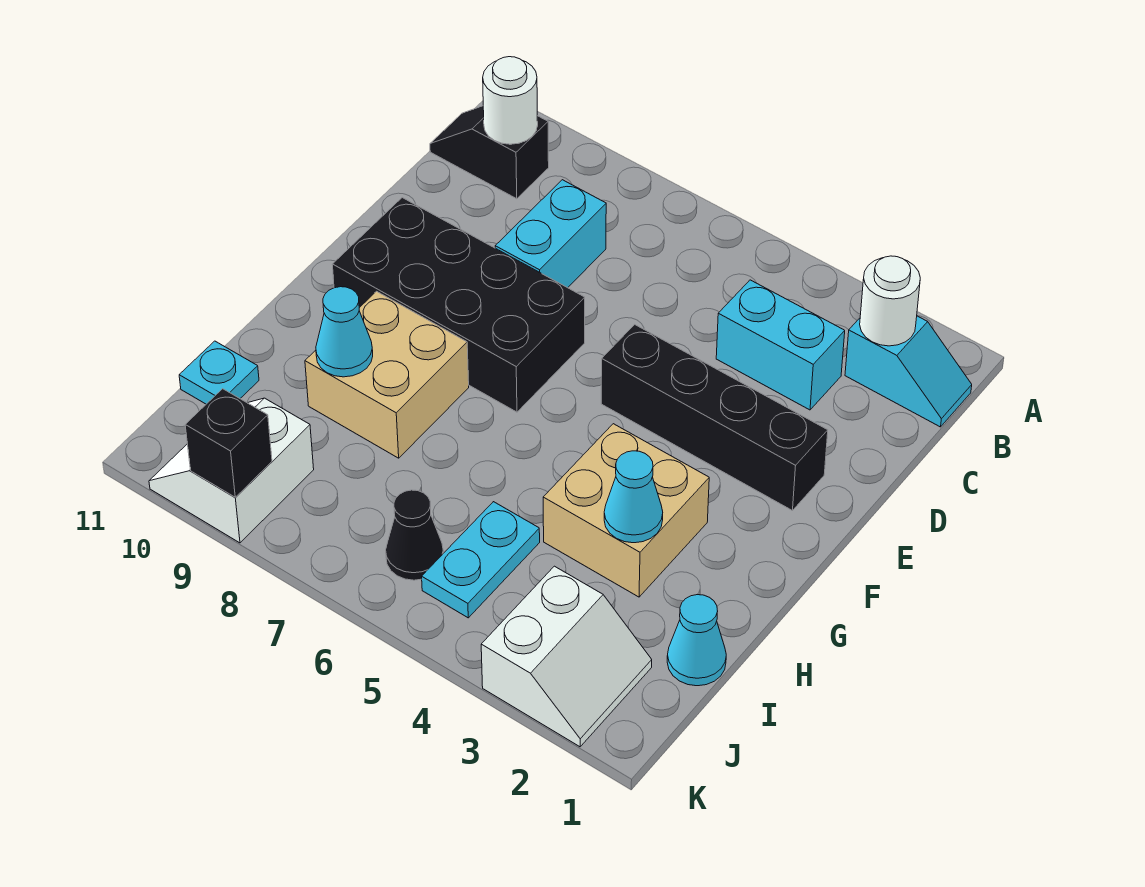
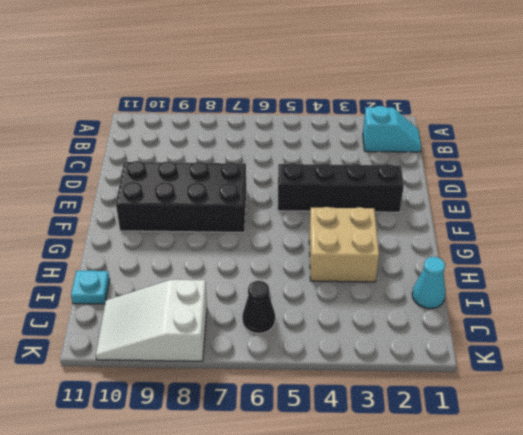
white 2x3 slope [96,280,207,361] -> white 2x2 slope [149,398,314,543]
none -> black 1x2 slope [430,106,549,199]
none -> cyan 1x2 brick [716,280,845,410]
none -> cyan 1x2 brick [495,180,606,288]

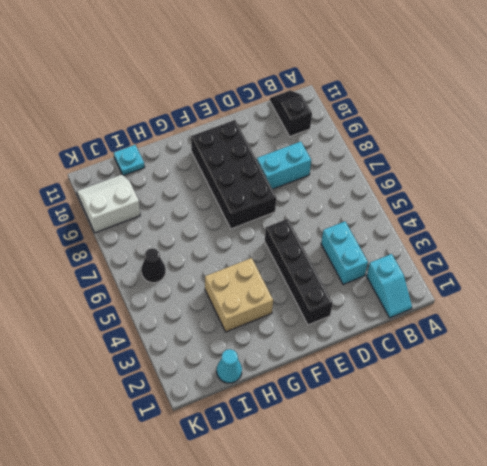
none -> tan 2x2 brick [305,291,469,458]
none -> cyan 1x2 plate [422,502,540,618]
none -> white 2x2 slope [481,566,652,747]

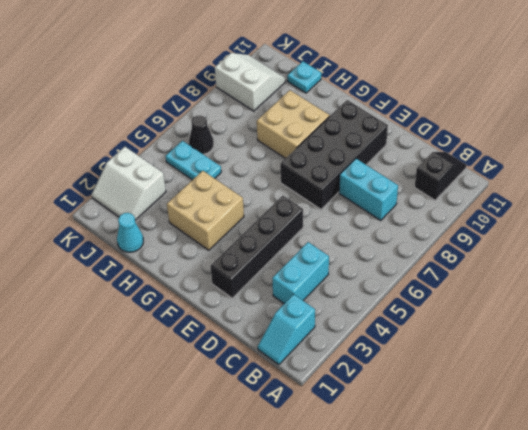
none -> white 1x1 round brick [860,256,920,346]
none -> white 1x1 round brick [483,57,538,144]
none -> cyan 1x1 cone [604,451,663,543]

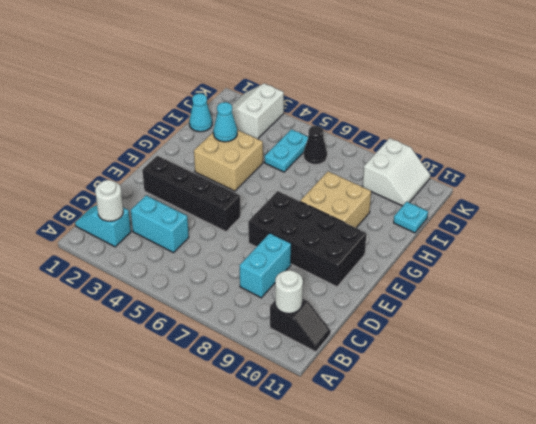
none -> cyan 1x1 cone [316,287,373,377]
none -> black 1x1 brick [185,389,272,497]

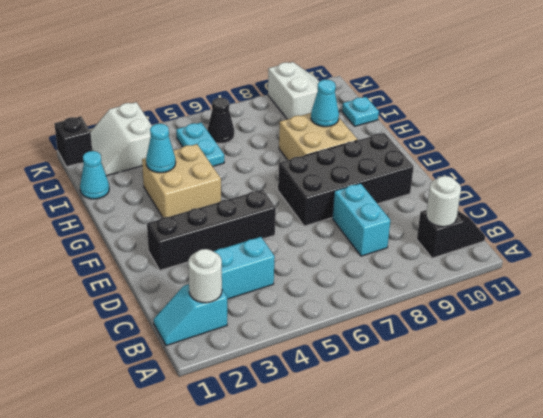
black 1x1 brick [54,116,92,167] -> black 1x1 brick moved to [185,389,272,497]

